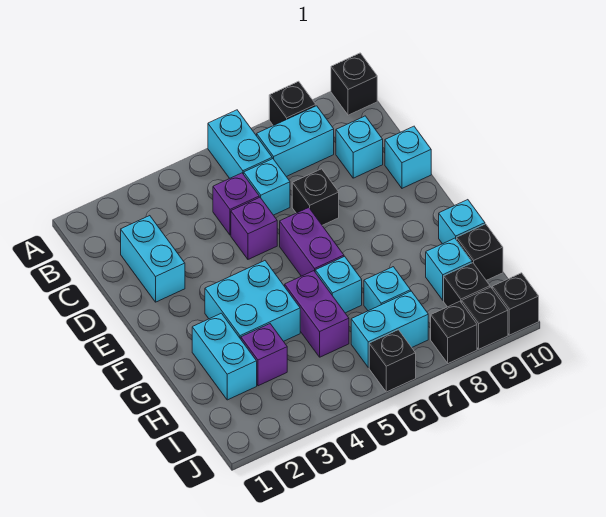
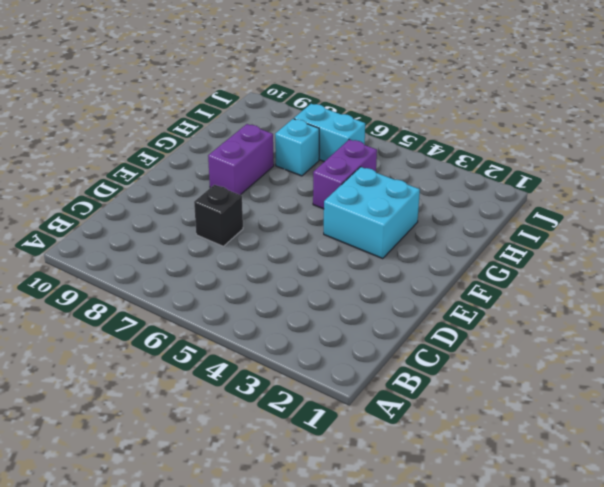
purple 1x2 brick [208,124,274,195] -> purple 1x2 brick moved to [280,208,344,276]
none -> cyan 1x2 brick [208,110,272,178]
none -> black 1x1 brick [269,81,316,126]
none -> black 1x1 brick [331,53,377,115]

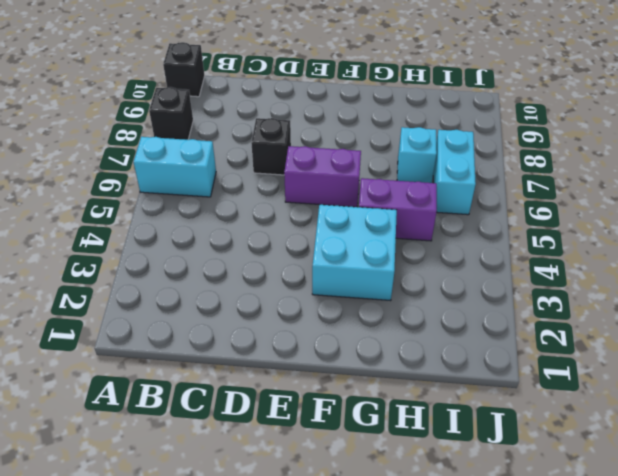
none -> cyan 1x2 brick [257,106,334,177]
none -> cyan 1x2 brick [121,216,185,302]
none -> purple 1x1 brick [213,173,259,235]

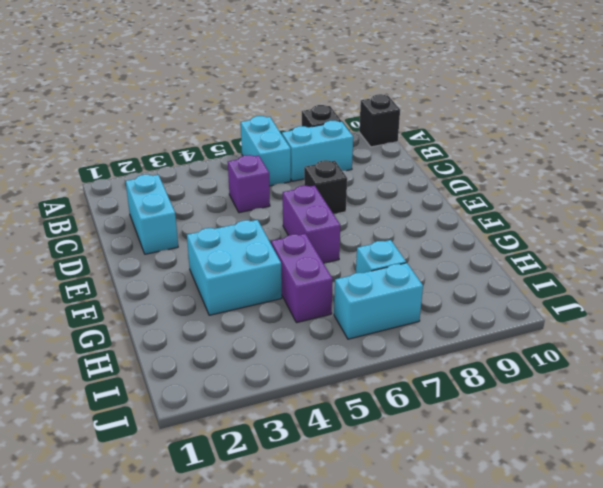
none -> cyan 1x1 brick [244,159,290,215]
none -> cyan 1x1 brick [336,116,383,178]
none -> purple 1x1 brick [231,197,277,259]

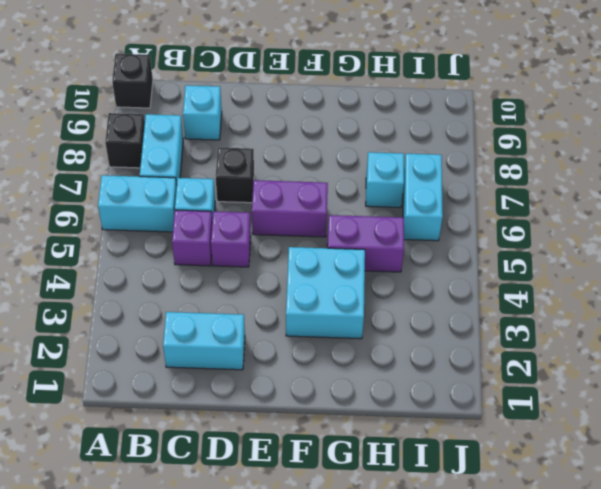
none -> cyan 1x1 brick [385,126,431,188]
none -> cyan 1x2 brick [192,313,257,400]
none -> cyan 1x1 brick [315,256,362,313]

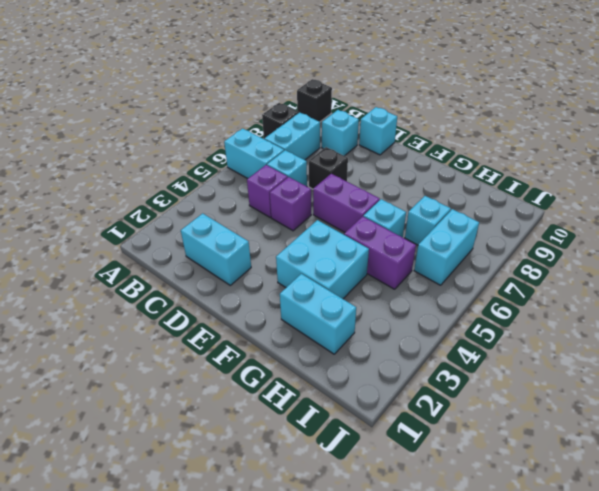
none -> cyan 1x1 brick [439,200,485,244]
none -> purple 1x1 brick [241,324,287,386]
none -> cyan 1x1 brick [426,238,472,300]

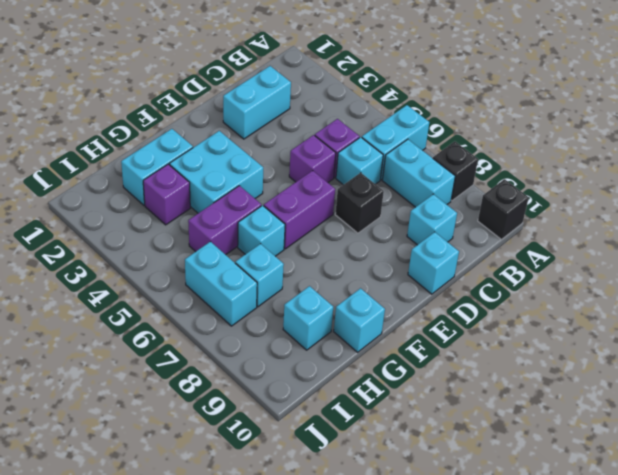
none -> black 1x1 brick [457,224,503,280]
none -> black 1x1 brick [444,263,490,307]
none -> black 1x1 brick [369,330,416,392]

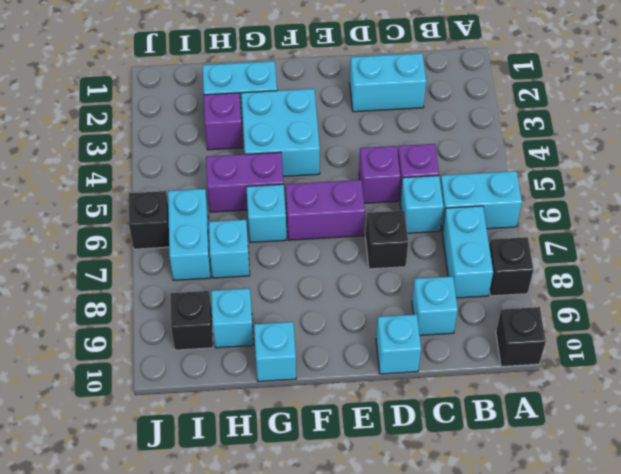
none -> black 1x1 brick [457,224,503,280]
none -> black 1x1 brick [431,301,477,363]
none -> black 1x1 brick [462,287,508,349]

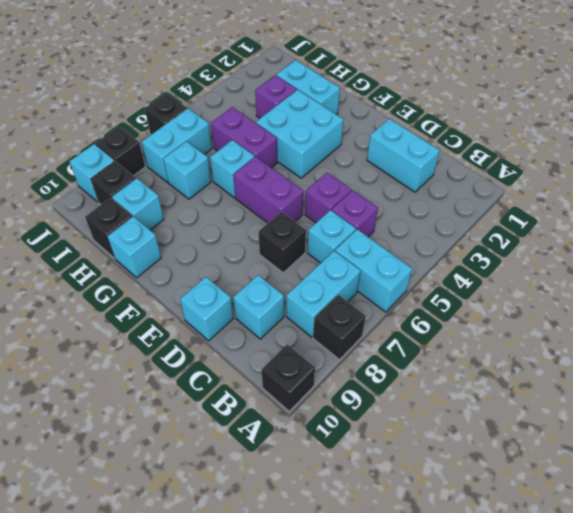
cyan 1x1 brick [69,144,114,202] -> black 1x1 brick [462,287,508,349]
none -> black 1x1 brick [492,273,539,335]

